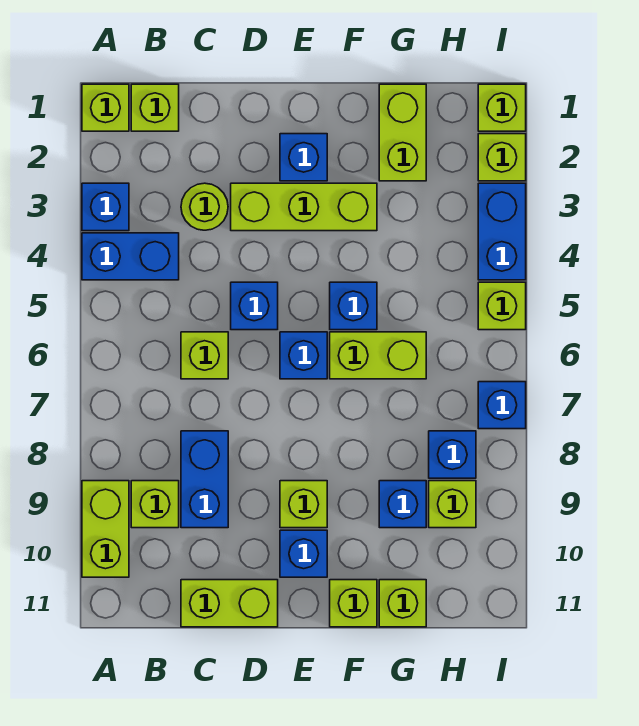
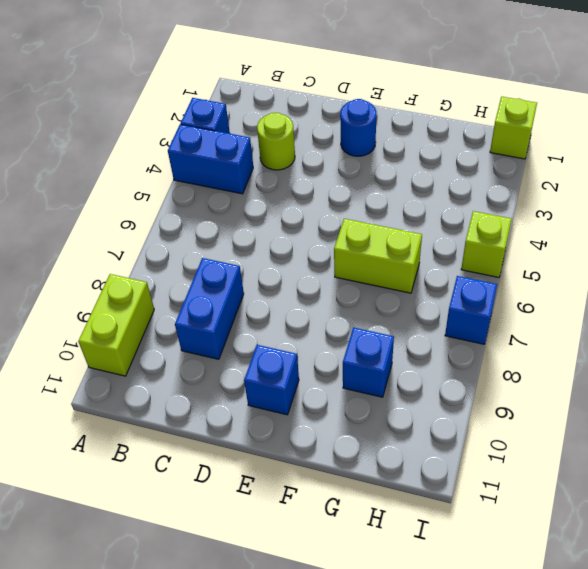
blue 1x1 round brick [340,99,376,156] -> blue 1x1 brick [280,134,327,181]
none -> lime 1x1 brick [82,84,129,131]
none -> lime 1x1 brick [131,84,179,131]
none -> lime 1x1 brick [131,481,179,528]

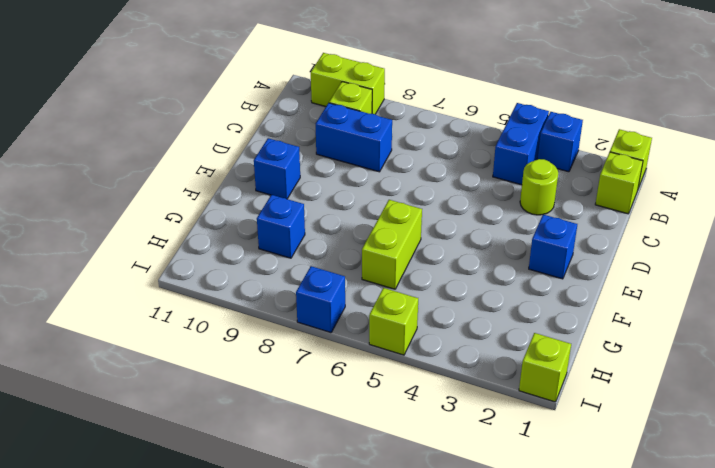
none -> lime 1x1 brick [181,332,228,379]
none -> lime 1x2 brick [181,580,278,627]
none -> lime 1x3 brick [231,183,377,231]

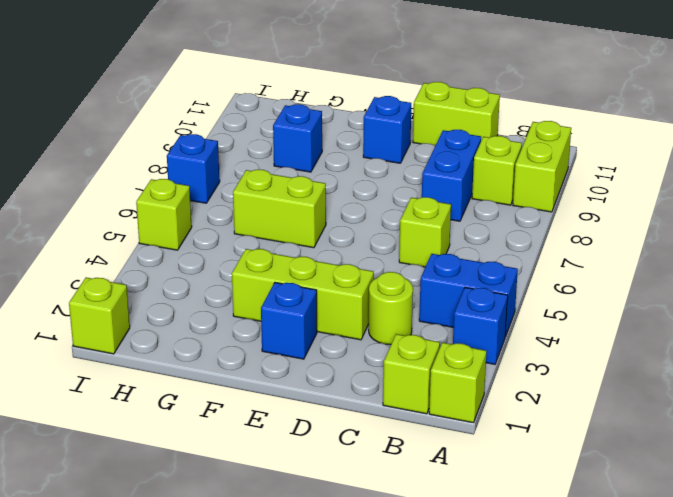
none -> blue 1x1 brick [231,282,278,330]
none -> blue 1x1 brick [280,332,327,379]
none -> lime 1x1 brick [280,481,327,528]

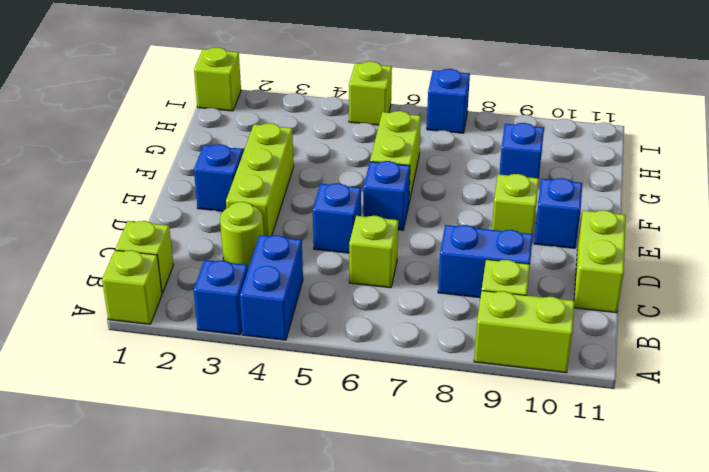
none -> blue 1x1 brick [330,282,377,330]
none -> lime 1x1 brick [330,580,377,627]
none -> lime 1x2 brick [379,84,426,181]

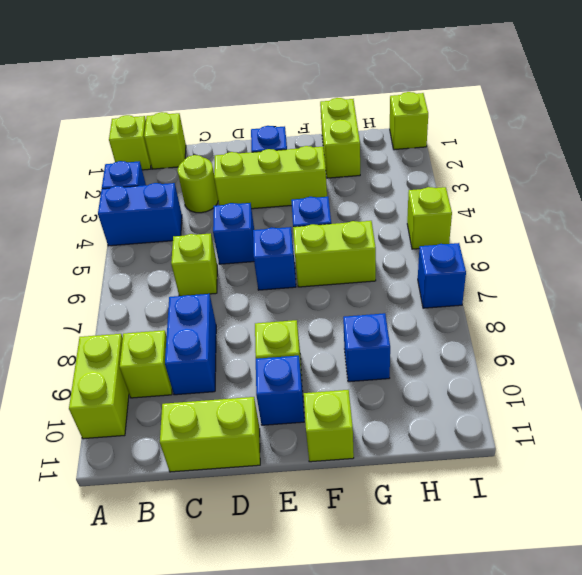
none -> lime 1x1 brick [379,580,426,627]
none -> blue 1x1 brick [429,431,476,478]
none -> lime 1x1 brick [429,481,476,528]

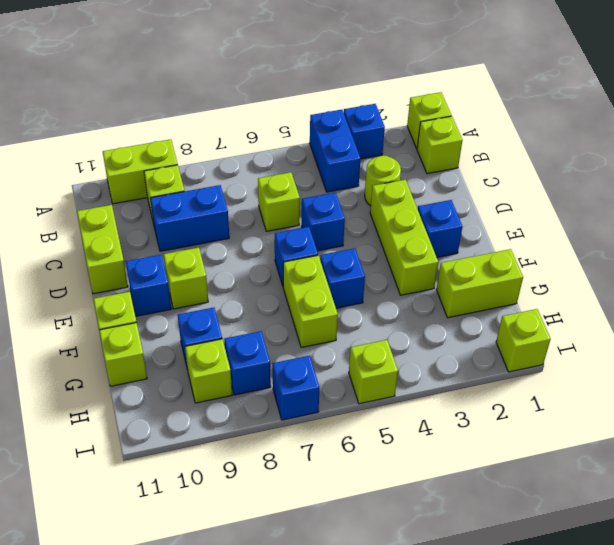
none -> lime 1x1 brick [478,134,526,181]
none -> blue 1x2 brick [478,183,526,280]

